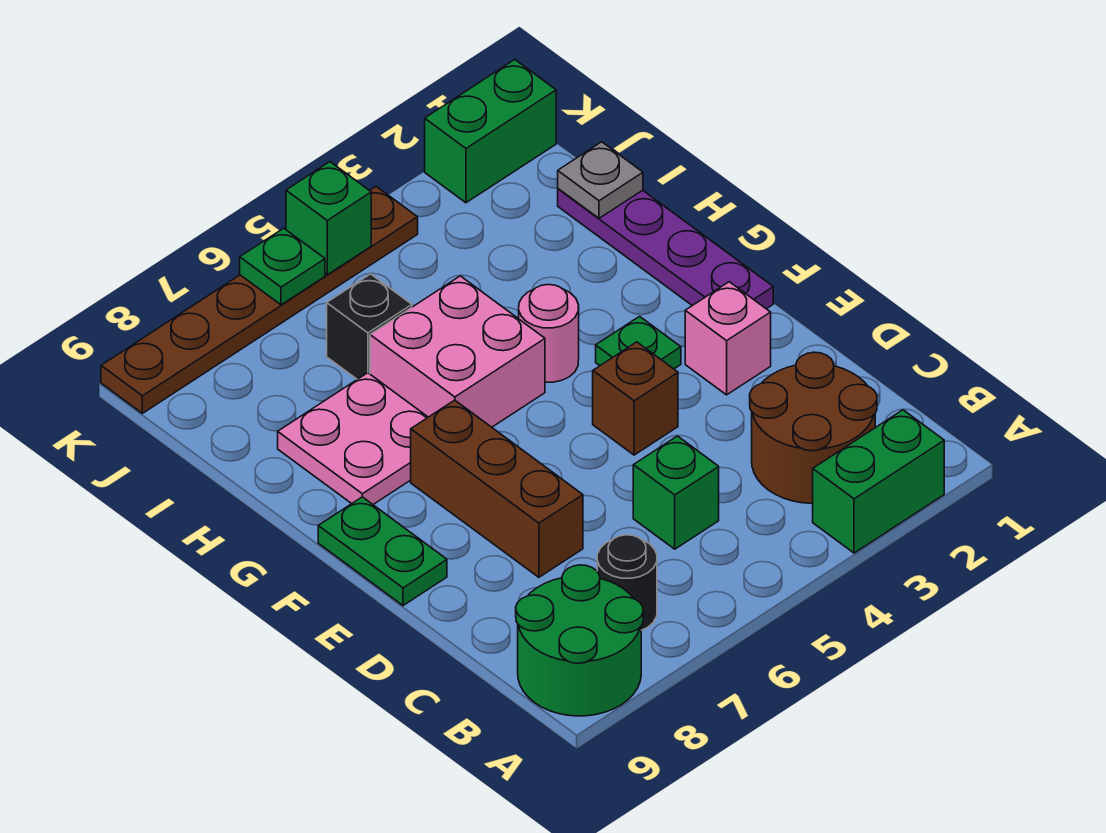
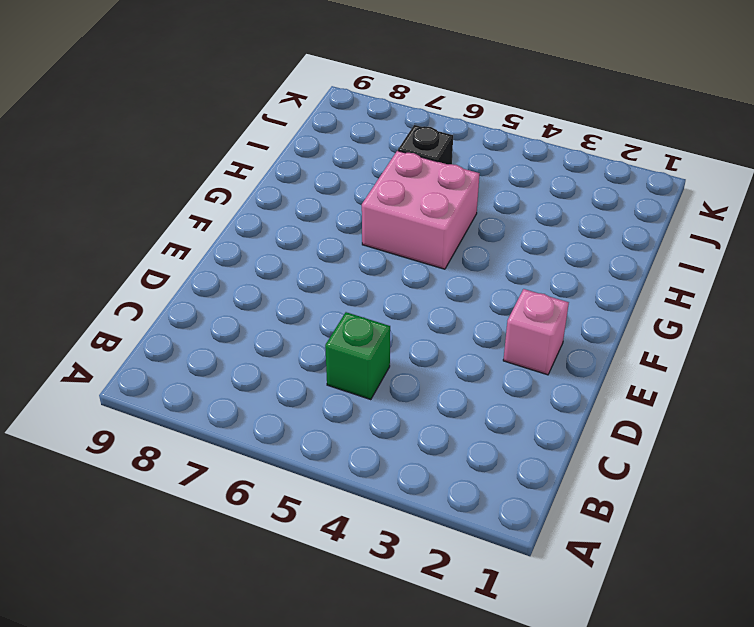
none -> green 1x2 brick [813,410,944,553]
none -> green 2x2 round brick [516,565,643,716]
none -> brown 2x2 round brick [750,352,877,503]

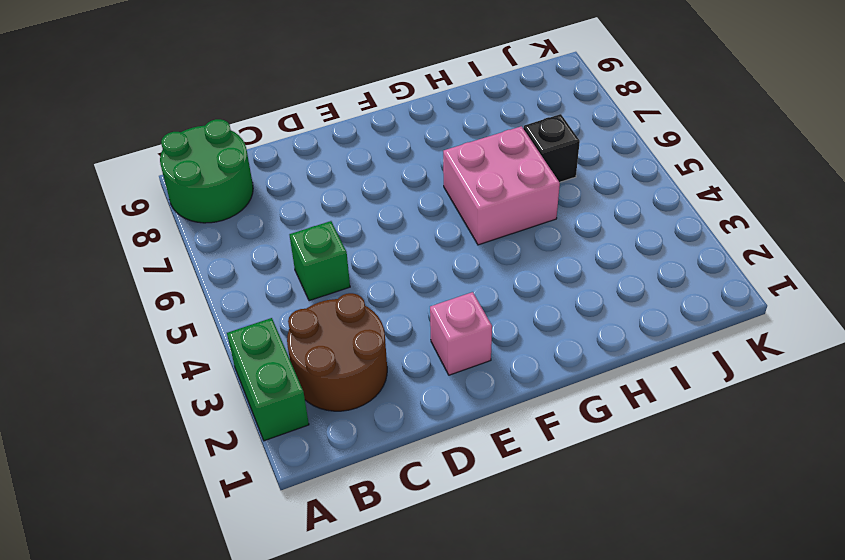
none -> black 1x1 round brick [597,535,657,630]
none -> brown 1x3 brick [411,400,583,577]
none -> brown 1x1 brick [593,342,678,455]

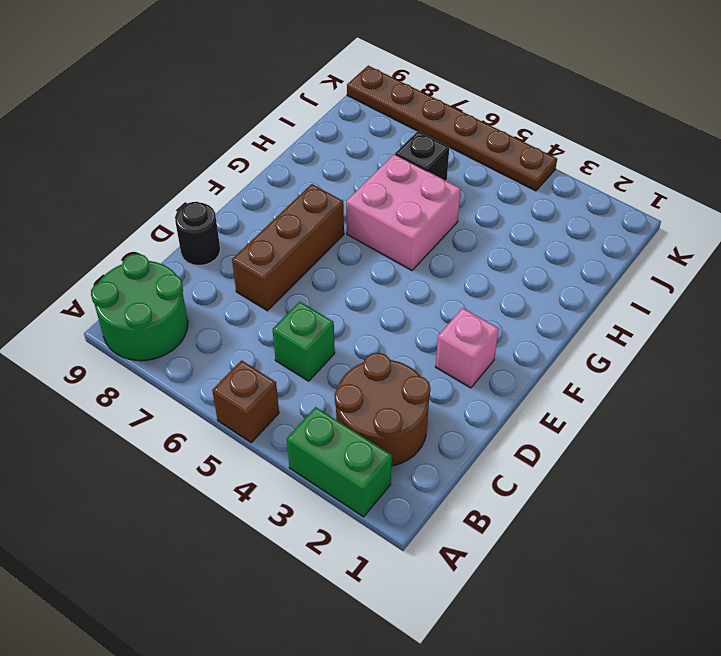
brown 1x1 brick [212,360,279,443] -> brown 1x1 brick moved to [593,342,678,455]
black 1x1 round brick [175,202,220,265] -> black 1x1 round brick moved to [597,535,657,630]
none -> green 1x2 plate [318,497,447,605]
none -> purple 1x4 plate [558,189,773,309]
none -> green 1x1 plate [596,316,681,369]

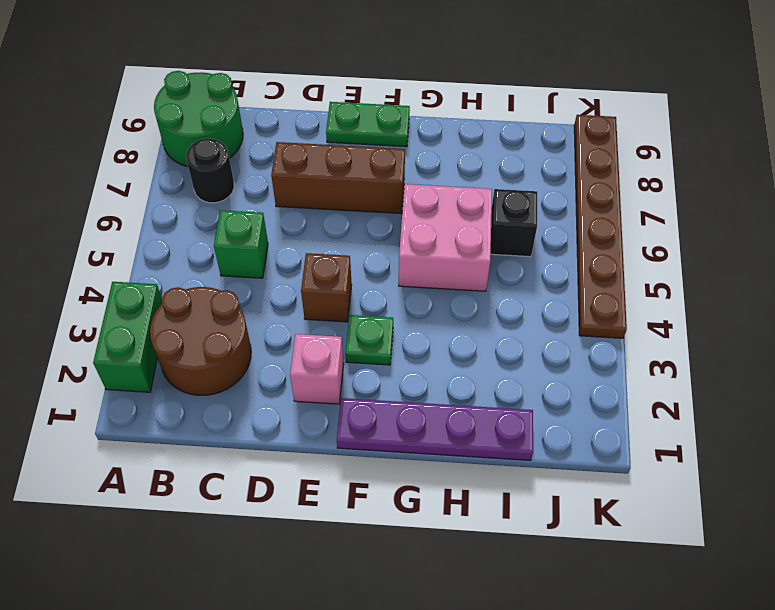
none -> pink 1x1 round brick [519,285,579,382]
none -> pink 2x2 plate [278,373,428,504]
none -> green 1x2 brick [425,60,556,203]

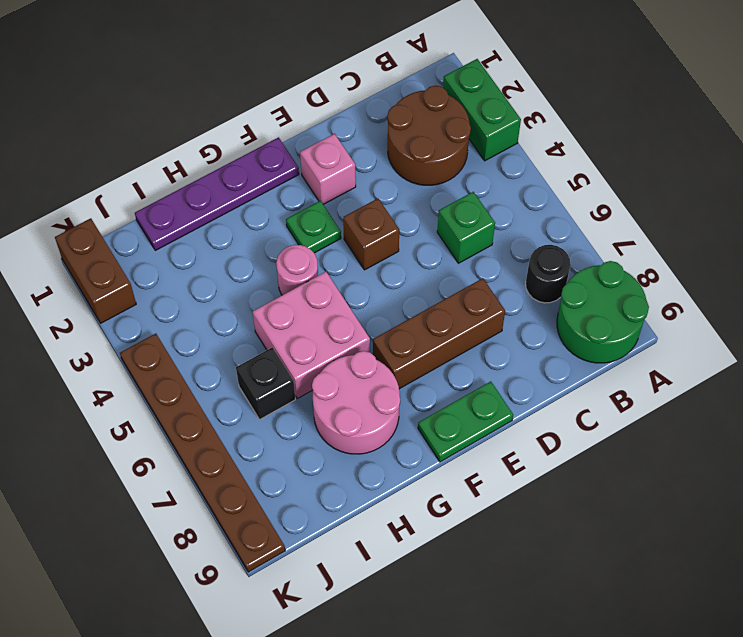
pink 2x2 round brick [312,351,400,454] -> pink 2x2 plate [278,373,428,504]
brown 1x2 brick [55,218,136,323] -> green 1x2 brick [425,60,556,203]
none -> grey 1x1 plate [558,142,643,218]
none -> green 1x1 brick [286,162,371,275]
none -> green 1x1 plate [240,228,325,305]

